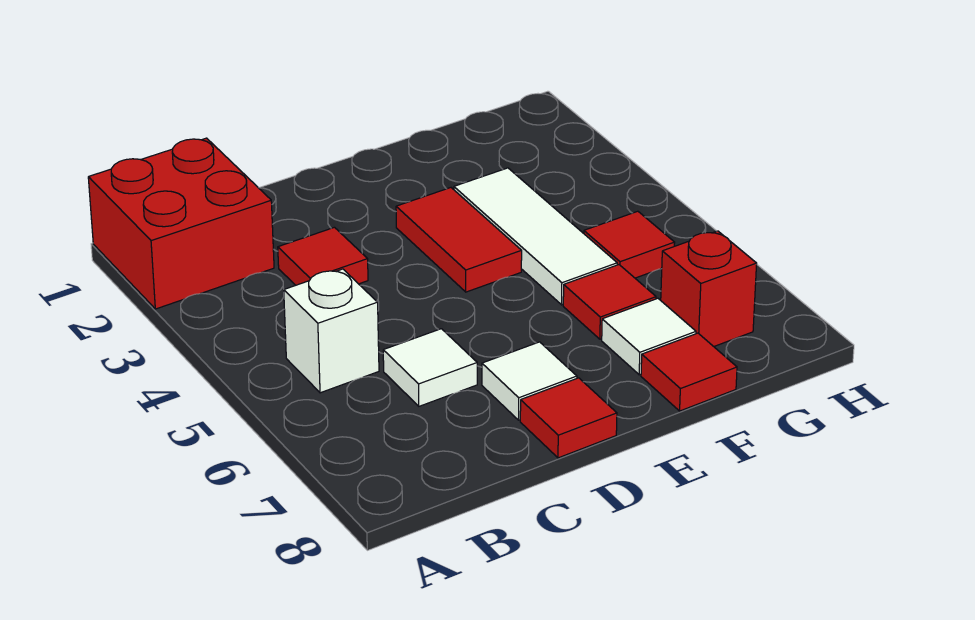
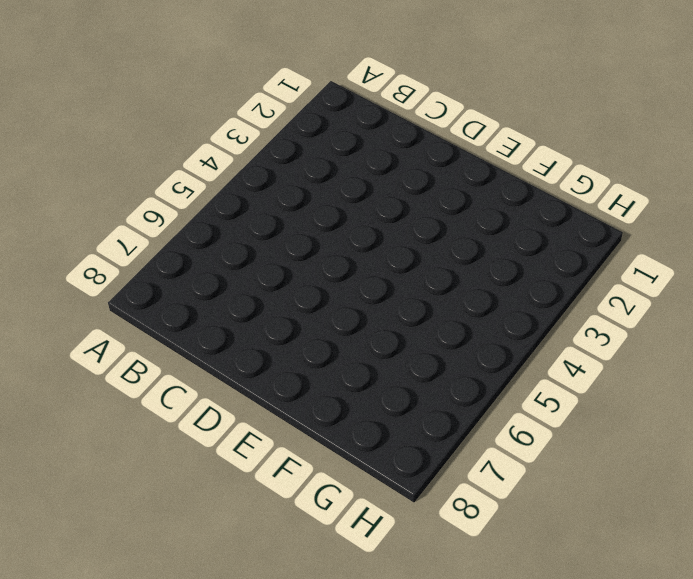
none -> red 2x2 brick [88,138,274,309]
none -> white 1x1 brick [284,269,379,393]
none -> red 1x1 tile [278,227,368,285]

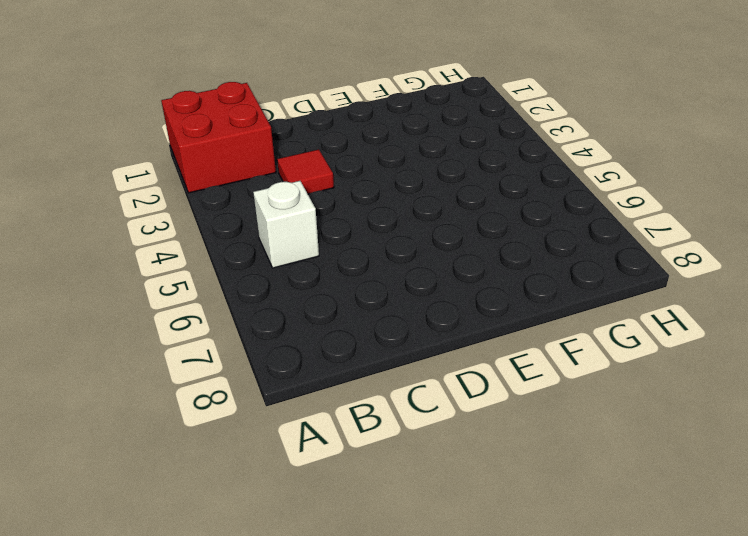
none -> white 1x1 tile [383,329,477,406]
none -> white 1x1 tile [482,342,577,420]
none -> red 1x1 tile [520,378,617,458]

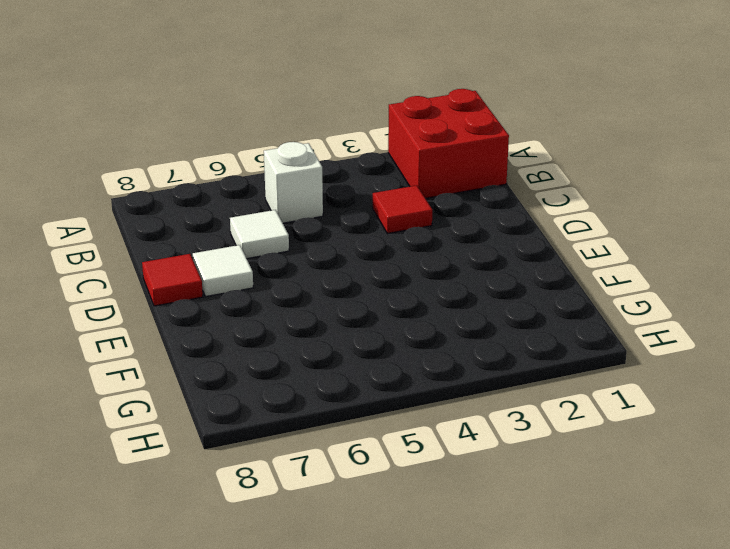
none -> red 1x2 tile [396,188,522,292]
none -> white 1x3 tile [454,168,617,305]
none -> red 1x1 tile [563,265,656,339]

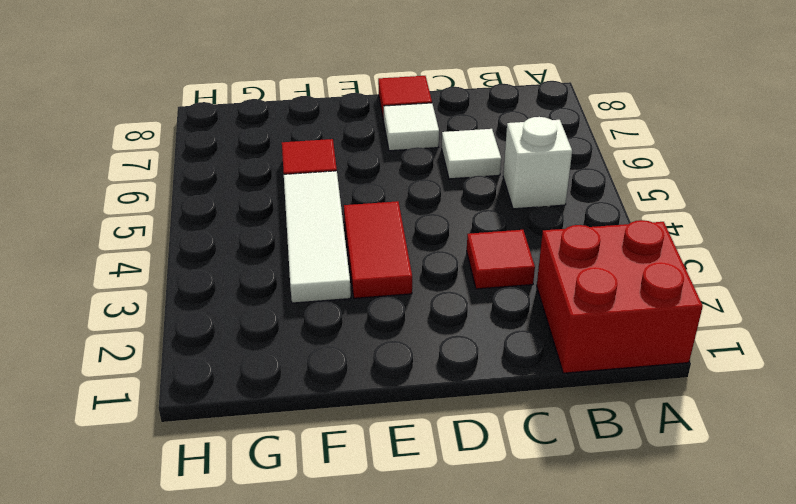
none -> white 1x1 tile [602,298,696,375]
none -> red 1x1 tile [641,333,737,411]
none -> red 1x1 tile [584,211,675,278]

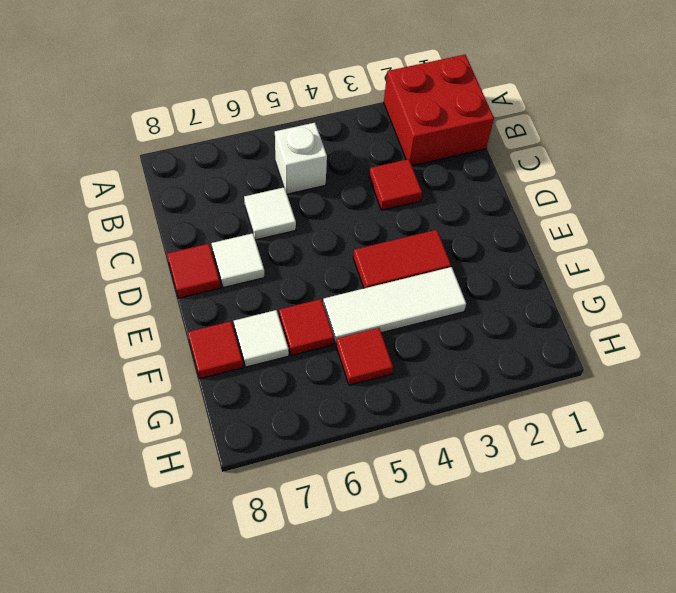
none -> red 1x1 brick [661,231,757,346]

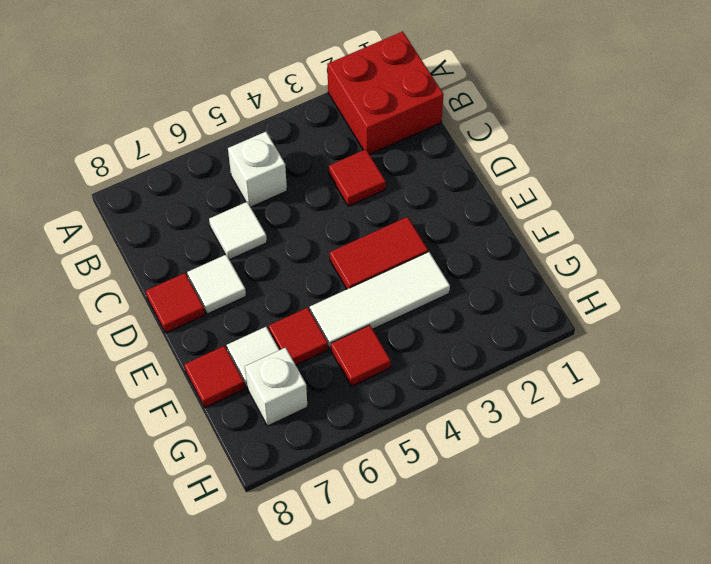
white 1x1 brick [245,347,307,426] -> red 1x1 brick [661,231,757,346]

